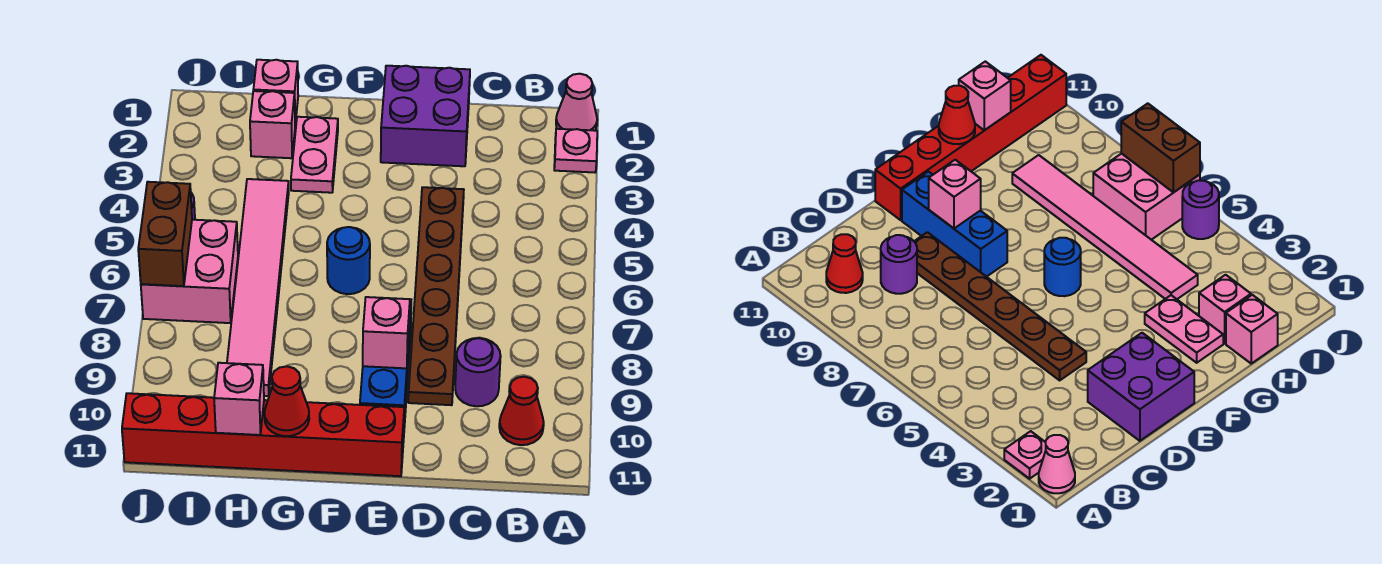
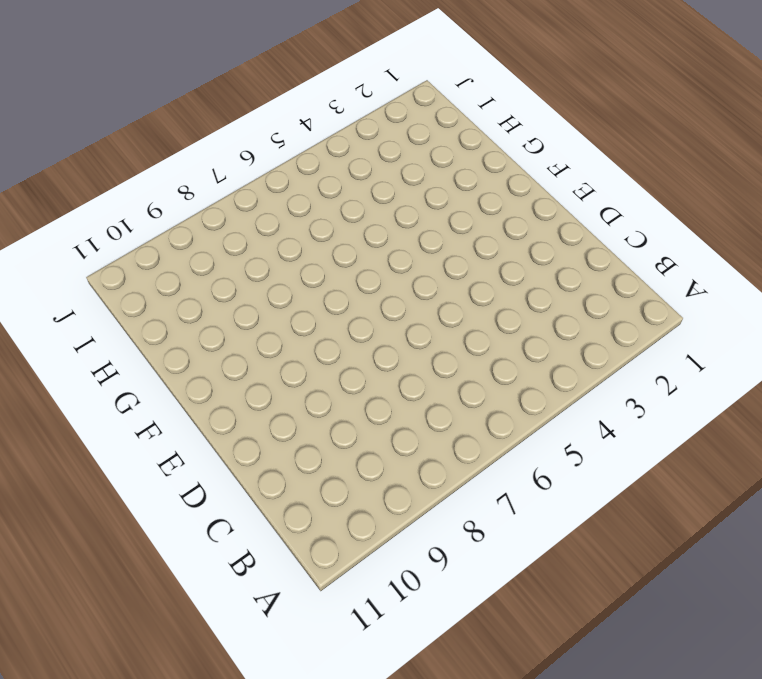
none -> pink 1x1 cone [556,74,597,131]
none -> pink 1x1 plate [554,129,597,172]
none -> red 1x1 cone [499,377,544,445]

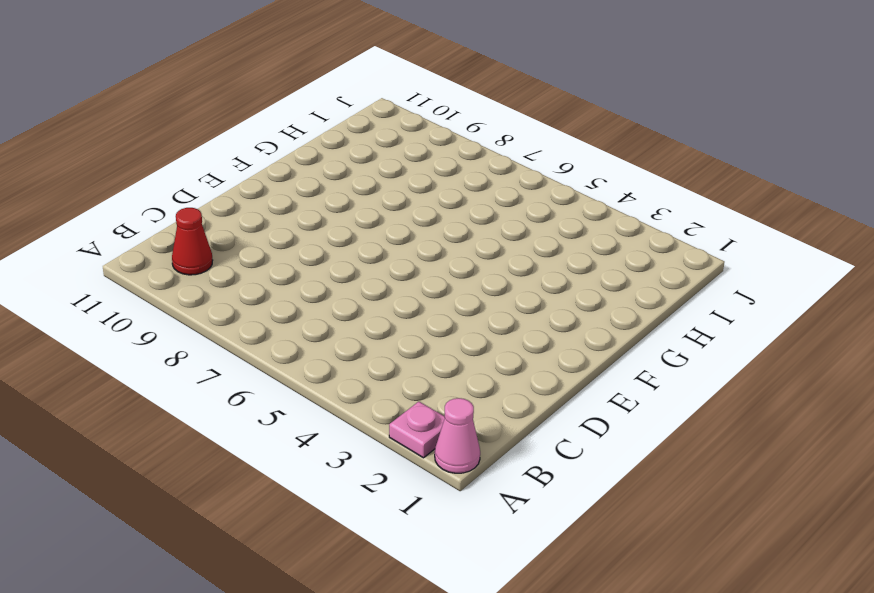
none -> purple 1x1 round brick [455,338,501,406]
none -> purple 2x2 brick [381,66,470,166]
none -> brown 1x6 plate [408,187,464,405]

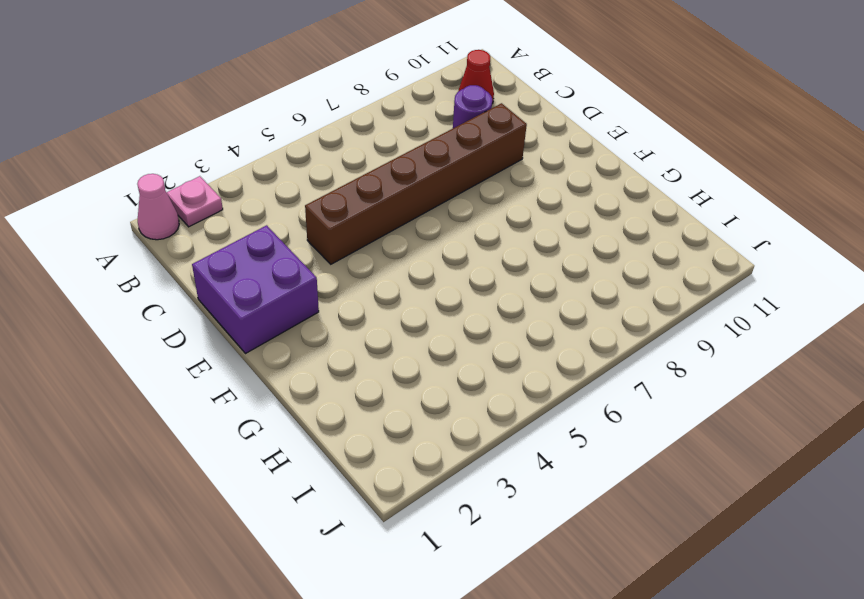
brown 1x6 brick [305,103,527,264] -> brown 1x6 plate [408,187,464,405]
none -> blue 1x3 brick [360,299,411,428]
none -> red 1x6 brick [122,393,404,476]
none -> blue 1x1 round brick [327,227,370,294]

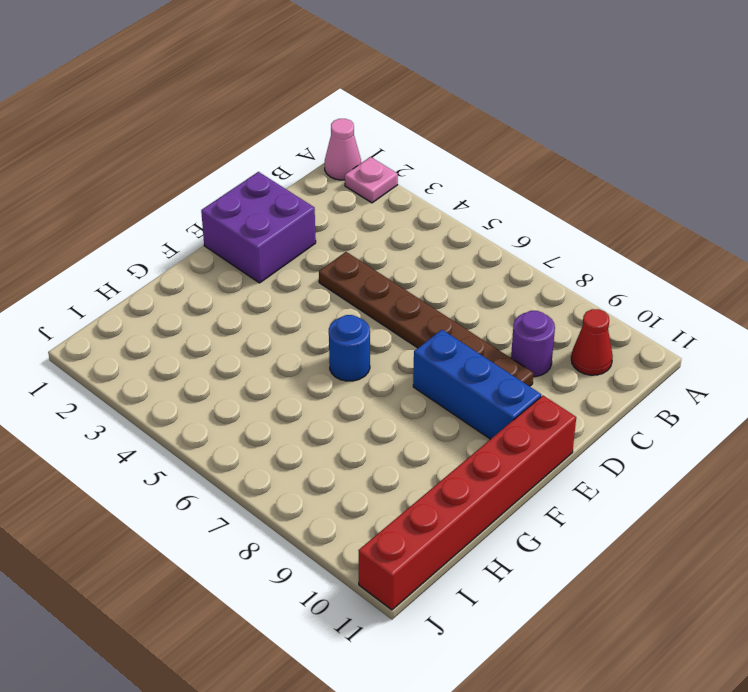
none -> pink 1x2 plate [291,117,338,193]
none -> pink 1x1 brick [253,60,298,124]
none -> pink 1x1 brick [250,91,295,158]

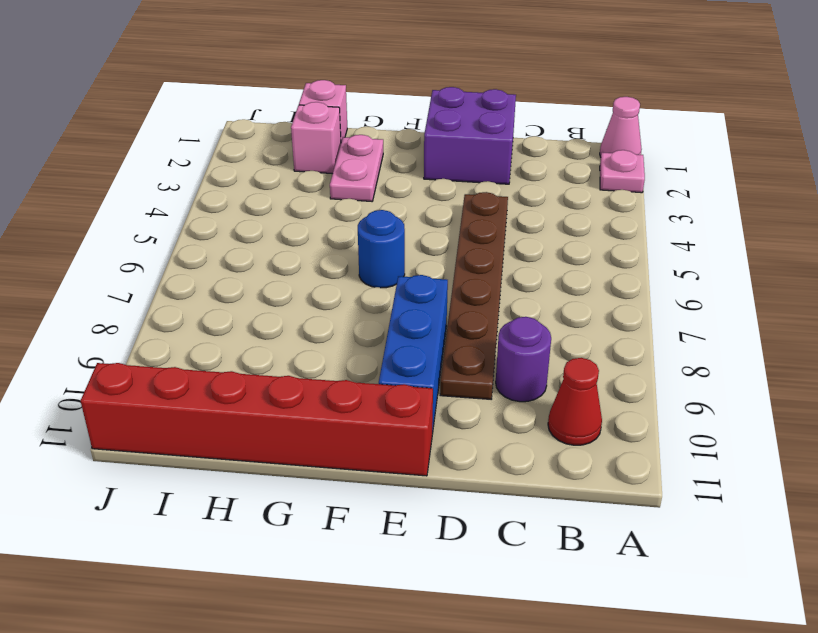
none -> pink 1x6 tile [227,179,289,396]
none -> pink 2x2 brick [141,220,238,323]
none -> purple 1x1 round brick [1182,180,1219,239]

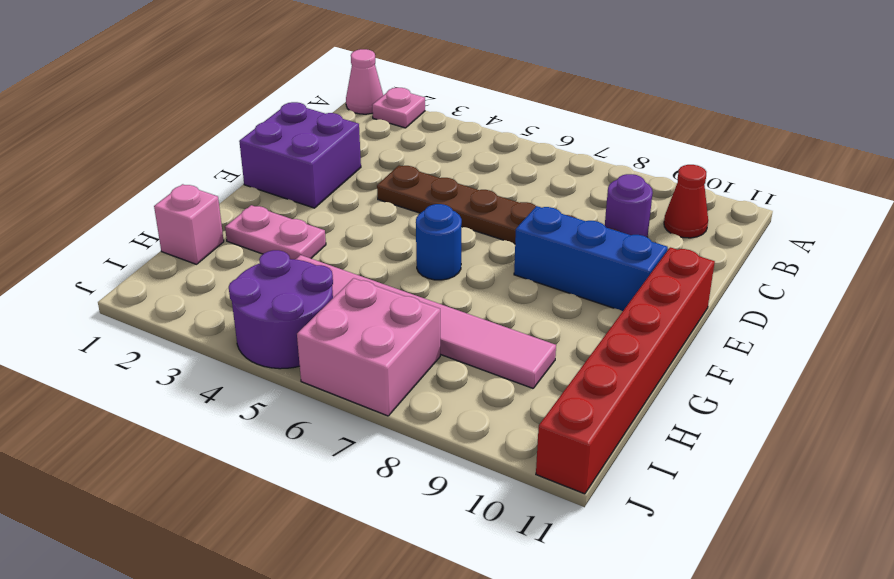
purple 2x2 round brick [229,250,333,369] -> purple 1x1 round brick [1182,180,1219,239]
none -> pink 1x1 brick [250,91,295,158]
none -> pink 1x1 brick [363,297,410,368]
none -> red 1x1 cone [264,366,309,436]

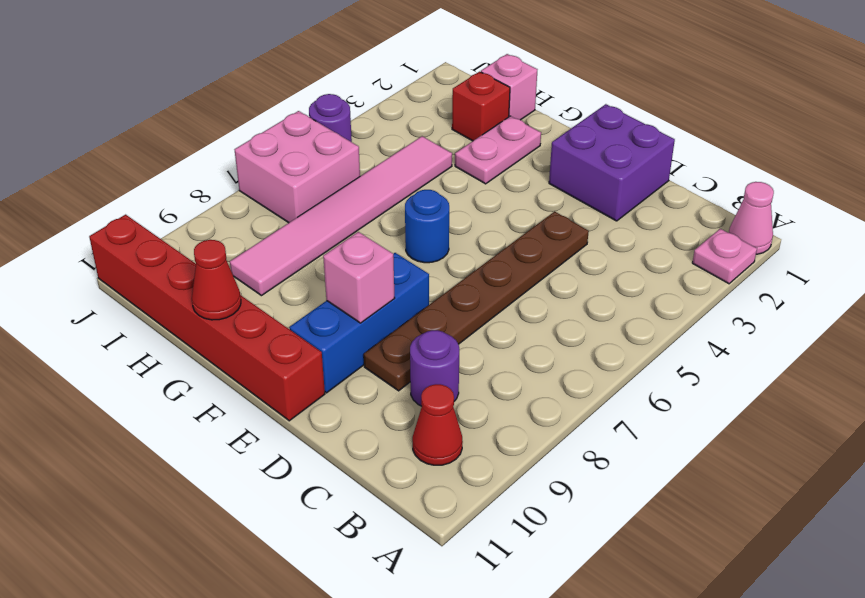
red 1x1 brick [452,72,510,141] -> pink 1x1 brick [250,91,295,158]
none -> pink 1x1 brick [214,363,264,435]
none -> brown 1x2 brick [138,182,192,286]

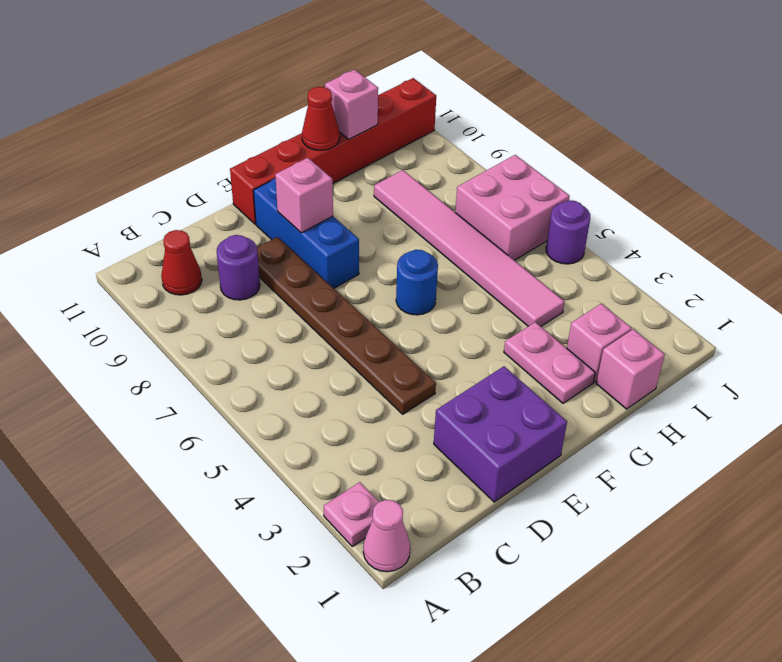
none -> brown 1x2 brick [138,182,192,286]

